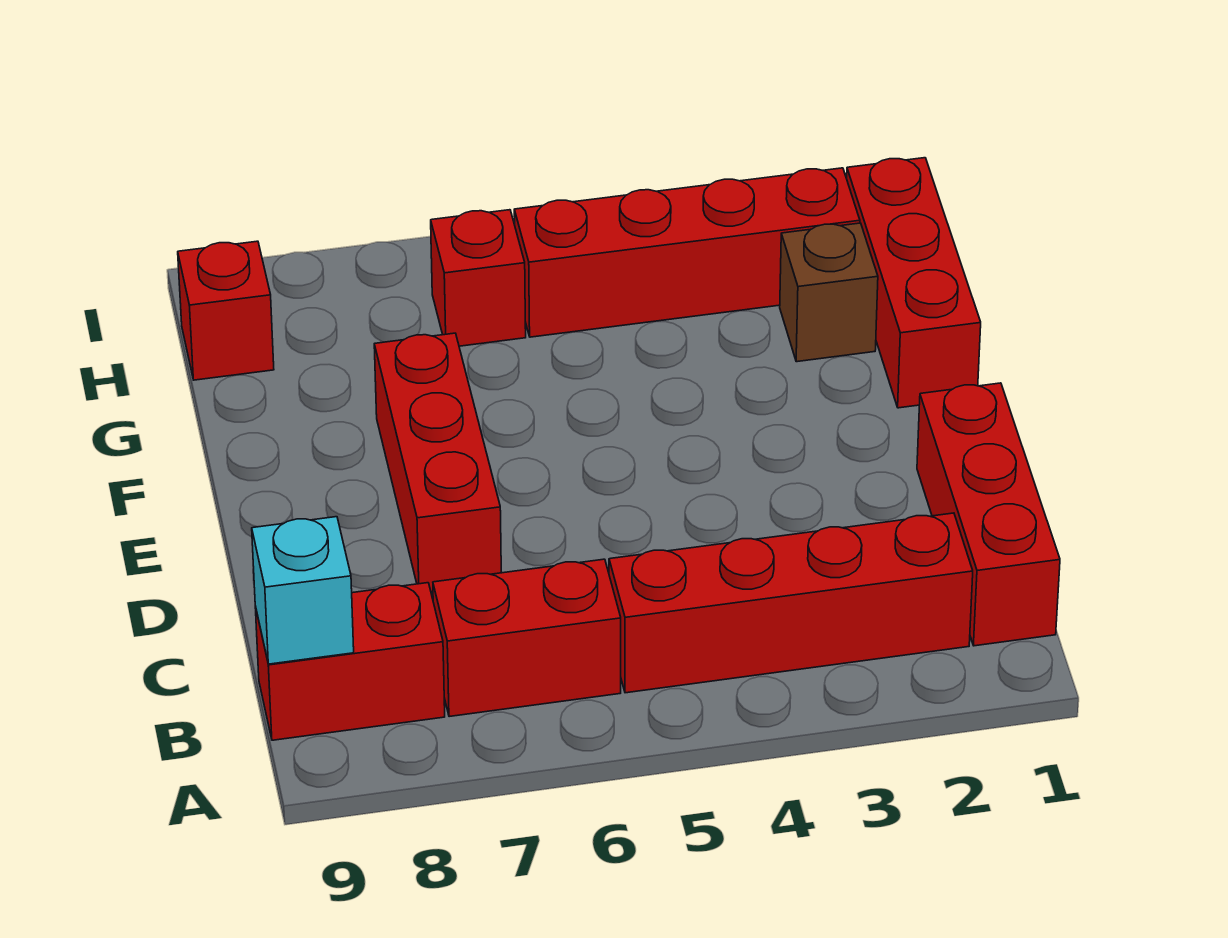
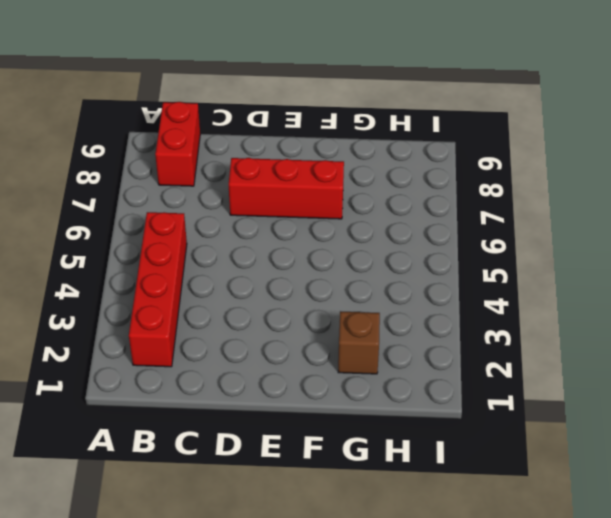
none -> red 1x3 brick [917,383,1060,646]
none -> red 1x2 brick [433,559,621,717]

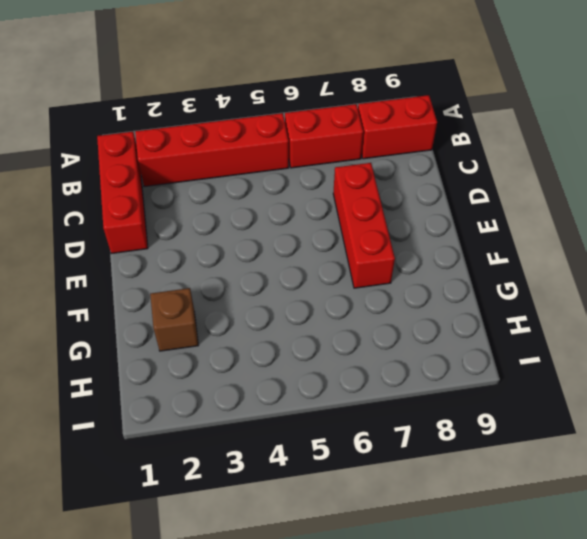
none -> red 1x3 brick [847,158,981,408]
none -> red 1x4 brick [514,168,860,337]

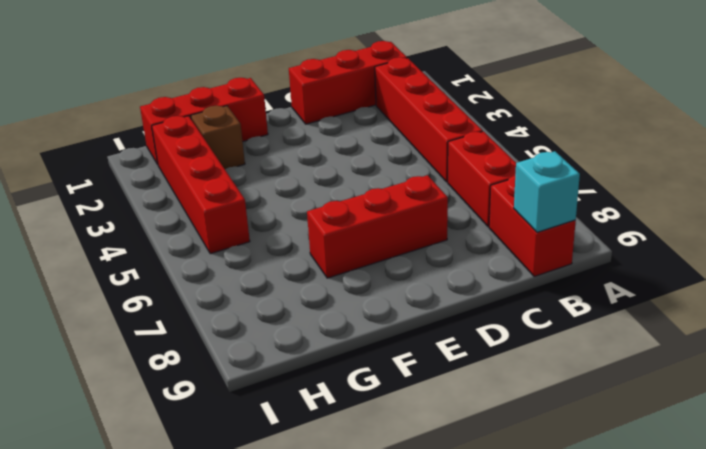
none -> red 1x1 brick [431,210,526,346]
none -> red 1x1 brick [178,241,274,380]

